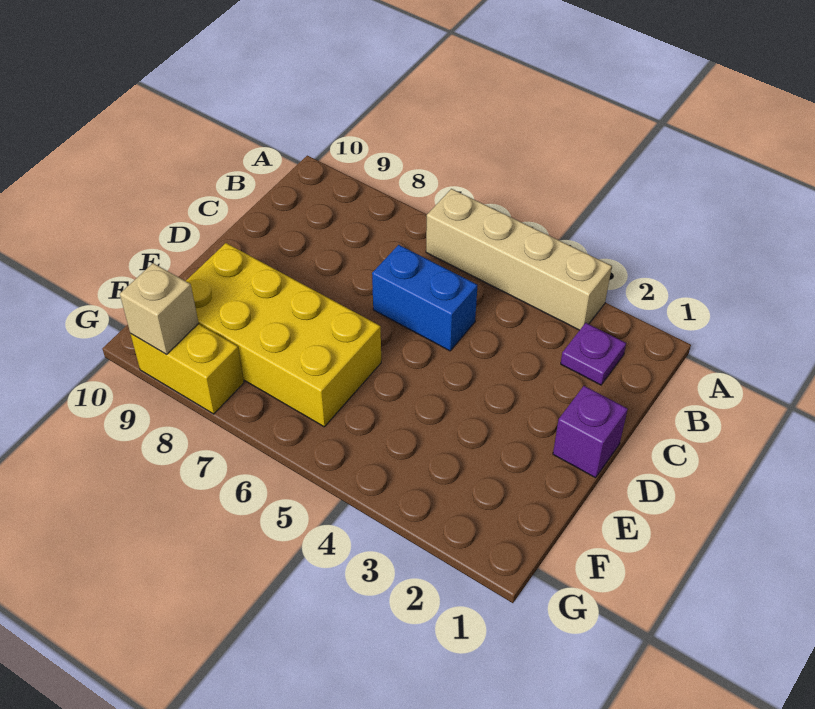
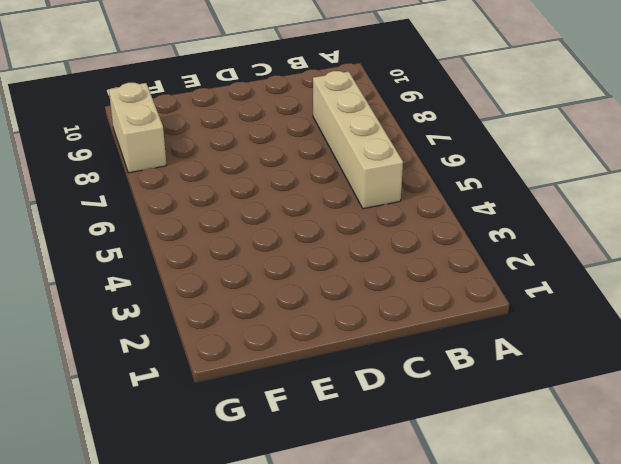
tan 1x4 brick [313,71,403,209] -> tan 1x4 brick moved to [426,189,612,330]
tan 1x2 brick [109,83,167,173] -> yellow 1x2 brick [131,324,244,414]
none -> purple 1x1 plate [561,323,626,385]
none -> blue 1x2 brick [372,245,478,351]

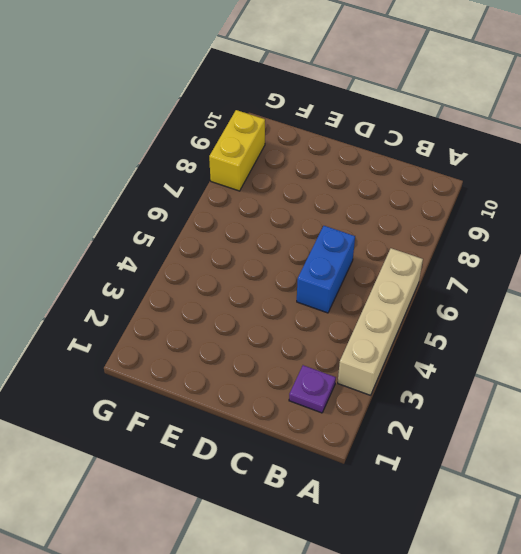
none -> purple 1x1 brick [553,386,628,478]
none -> yellow 2x4 brick [186,243,381,427]

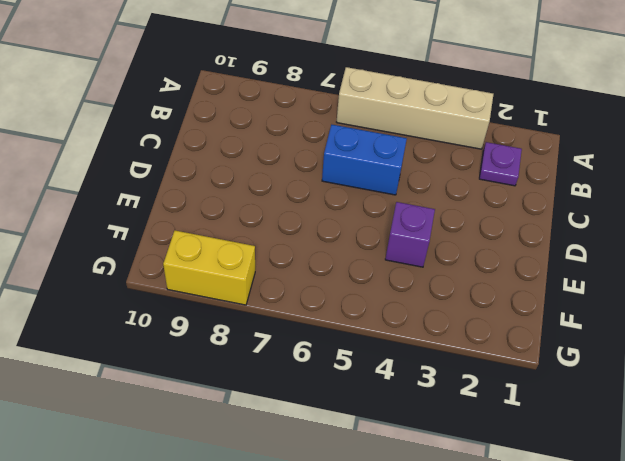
purple 1x1 brick [385,202,435,267] -> purple 1x1 brick moved to [553,386,628,478]
none -> yellow 2x4 brick [186,243,381,427]
none -> tan 1x1 brick [120,263,199,354]

